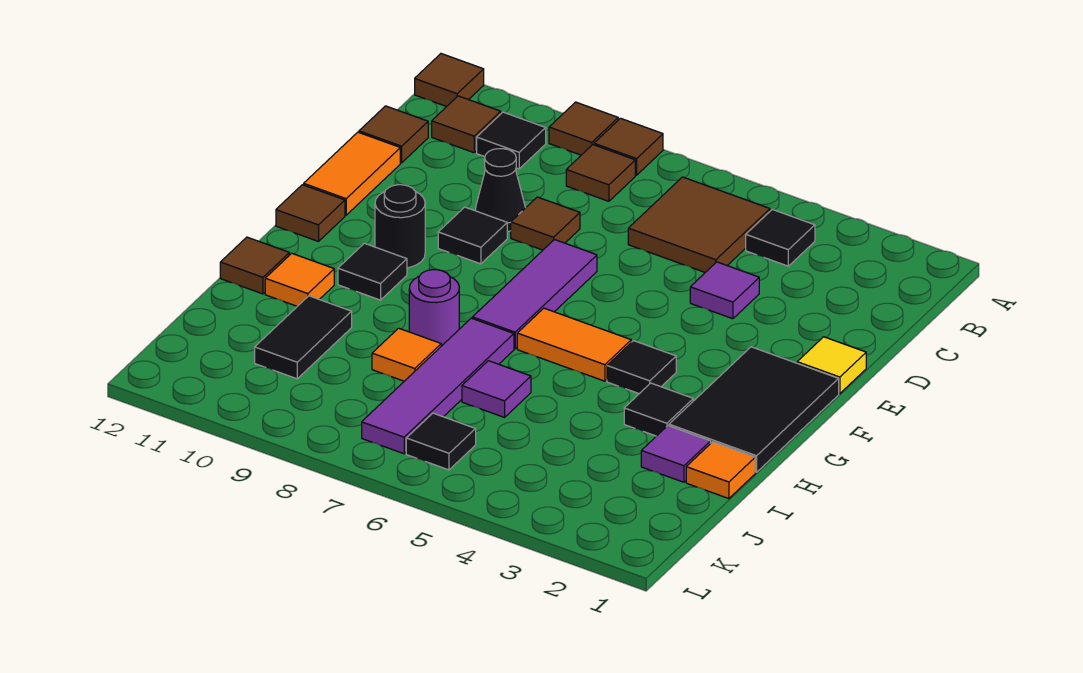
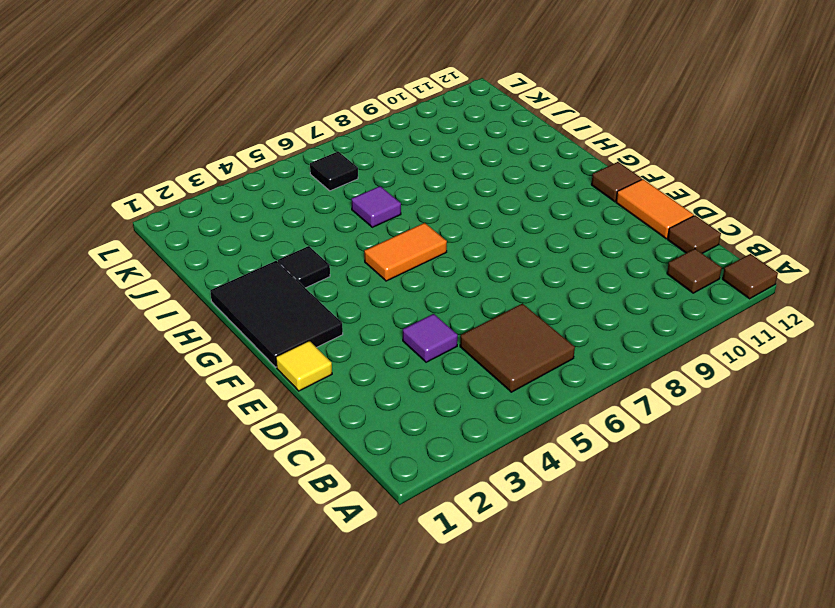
none -> brown 1x1 tile [594,118,663,175]
none -> brown 1x1 tile [549,102,618,155]
none -> black 1x1 tile [746,209,815,266]
none -> brown 1x1 tile [566,145,635,201]

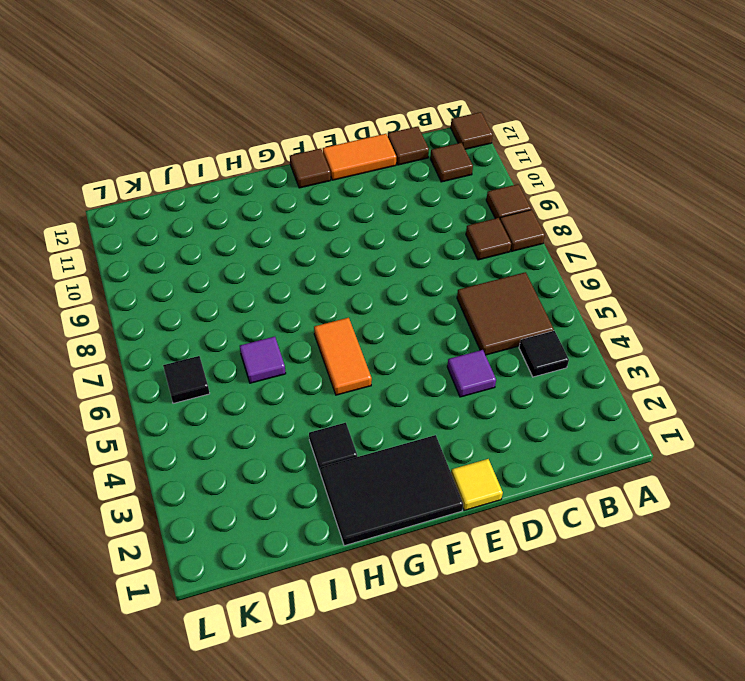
none -> black 1x1 tile [477,112,546,169]
none -> brown 1x1 tile [511,197,580,250]
none -> black 1x1 cone [475,149,525,232]
none -> purple 1x3 tile [472,240,597,349]

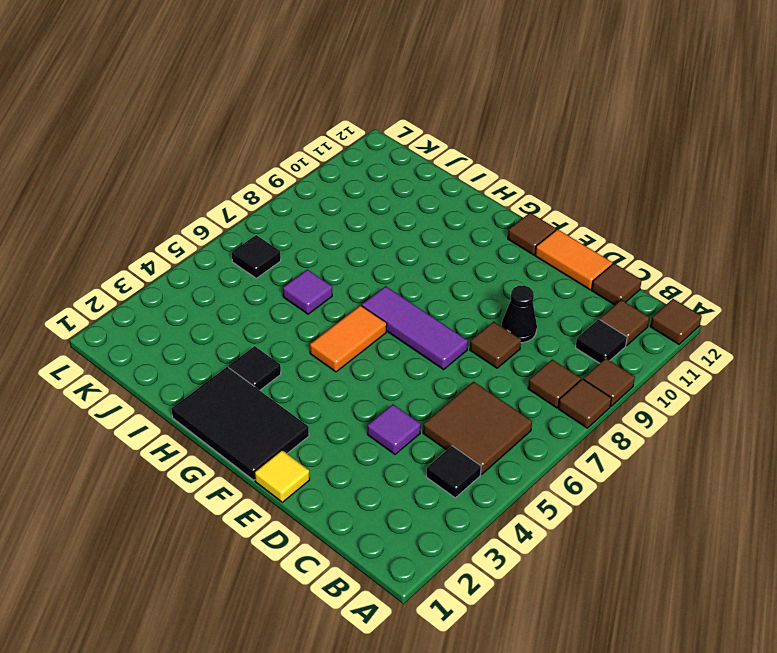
none -> black 1x1 tile [438,207,507,264]
none -> black 1x1 round brick [375,185,425,268]
none -> black 1x1 tile [607,341,676,394]
none -> black 1x1 tile [338,243,407,300]

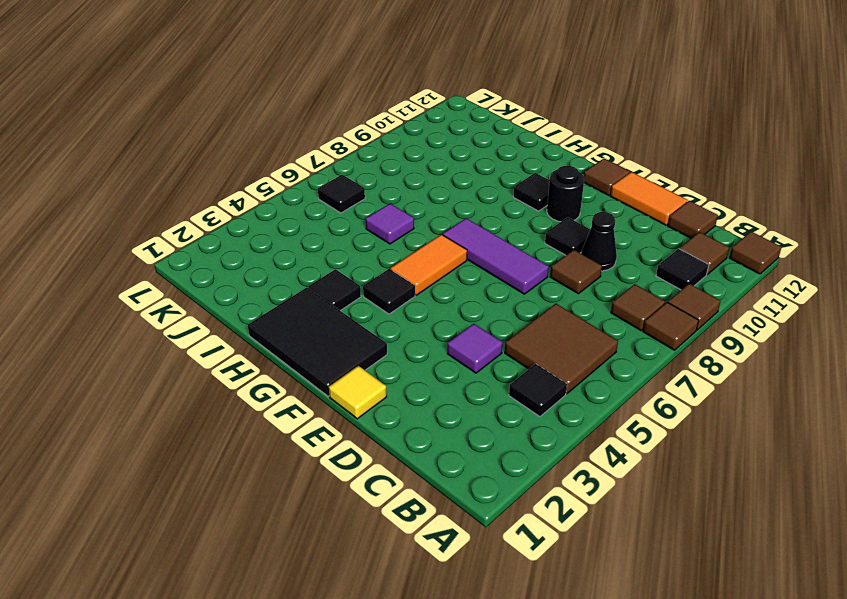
none -> purple 1x4 tile [362,318,514,454]
none -> purple 1x1 round brick [409,270,459,346]
none -> orange 1x1 tile [265,253,334,306]
none -> brown 1x1 tile [220,237,289,294]

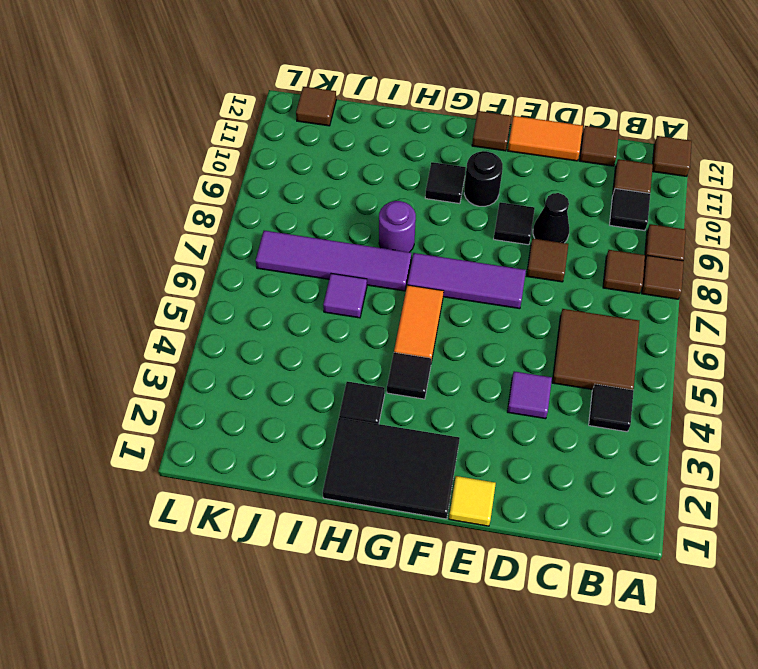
brown 1x1 tile [296,87,336,126] -> brown 1x1 tile moved to [220,237,289,294]
none -> orange 1x1 tile [265,253,334,306]
none -> orange 1x1 tile [686,442,755,499]
none -> purple 1x1 tile [641,426,711,482]
none -> orange 1x1 tile [372,328,441,381]

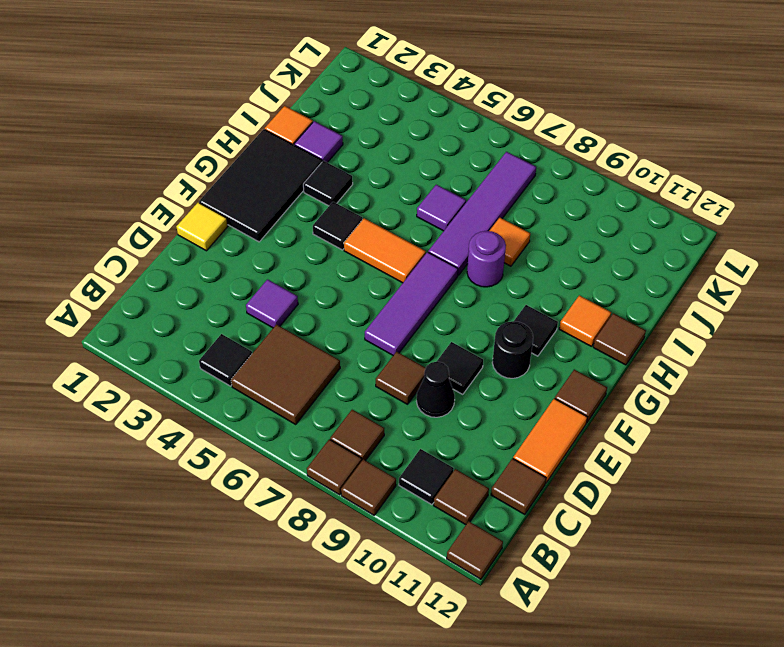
none -> black 1x2 tile [255,296,352,379]
none -> black 1x1 tile [406,413,476,470]

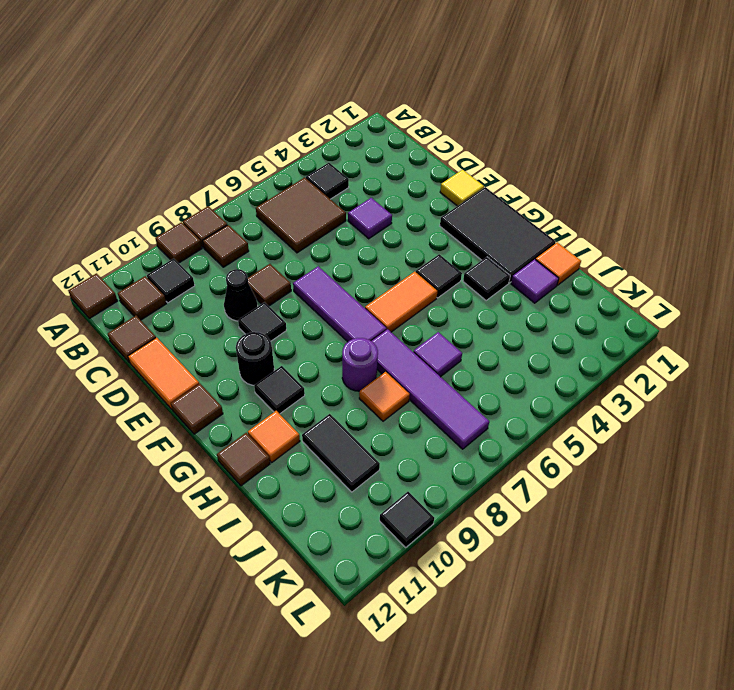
black 1x1 tile [380,492,434,547] -> black 1x1 tile moved to [406,413,476,470]

